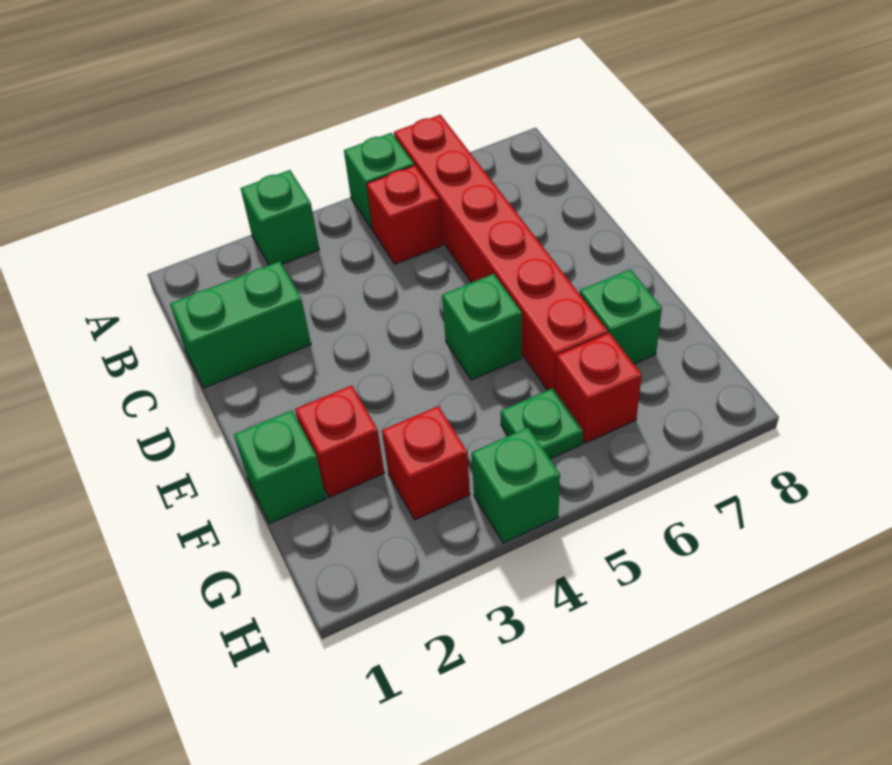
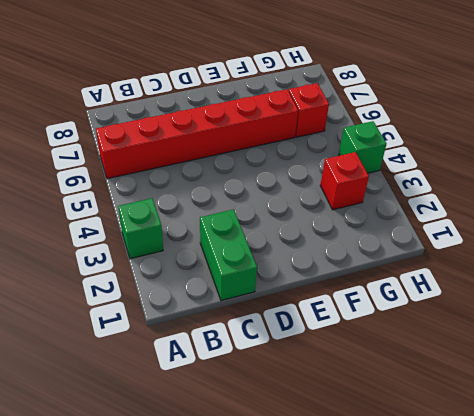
none -> green 1x1 brick [344,133,414,229]
none -> red 1x1 brick [367,165,442,264]
none -> green 1x1 brick [442,274,522,380]

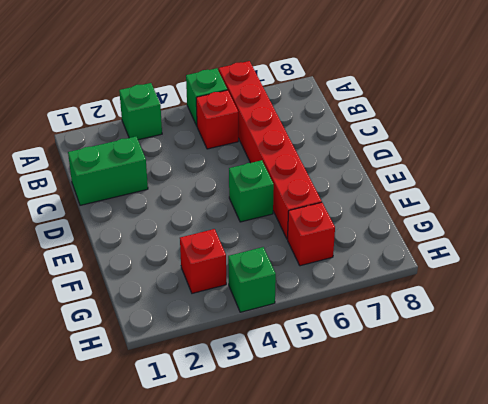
none -> green 1x1 brick [234,410,326,523]
none -> red 1x1 brick [295,385,384,497]
none -> green 1x1 brick [580,269,662,364]

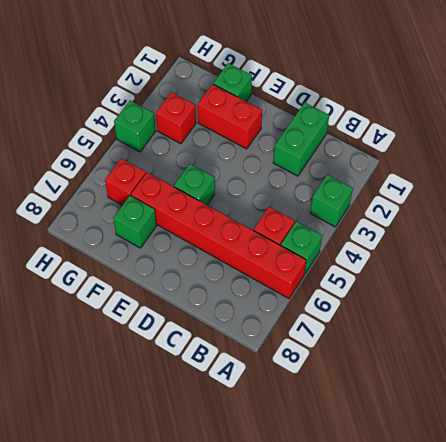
red 1x2 brick [197,84,262,149] -> red 1x1 brick [295,385,384,497]
none -> green 1x1 plate [501,388,583,459]

